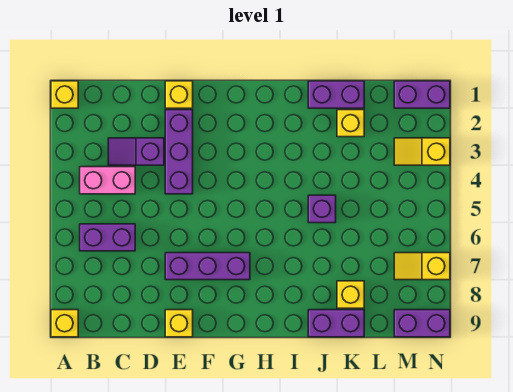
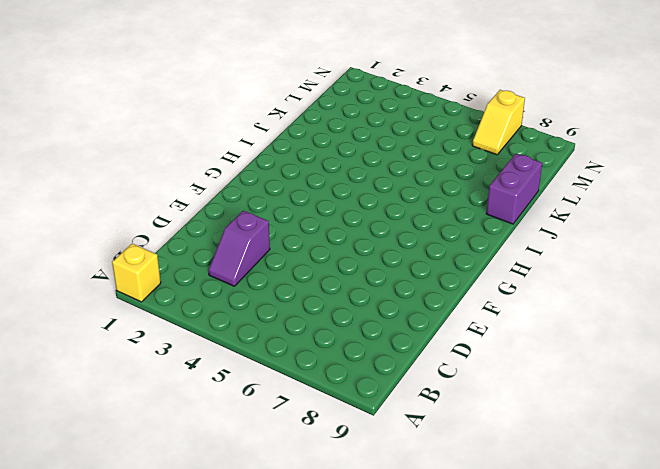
none -> yellow 1x1 brick [51,310,78,337]
none -> pink 1x2 brick [80,167,135,194]
none -> purple 1x2 brick [80,224,135,251]

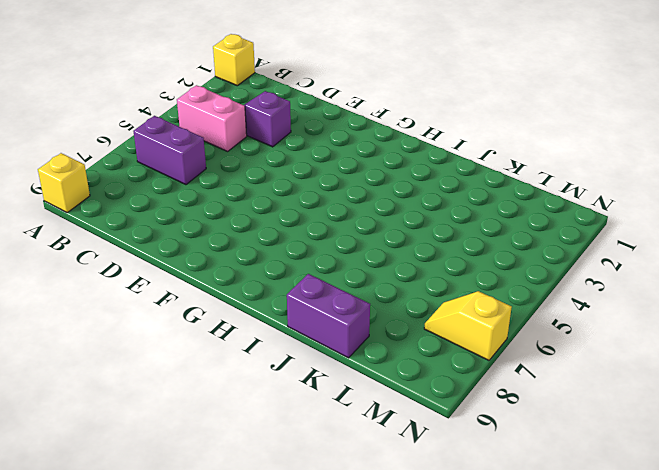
none -> yellow 1x1 brick [165,81,193,108]
none -> purple 1x3 brick [165,110,193,194]
none -> purple 1x3 brick [165,253,250,280]

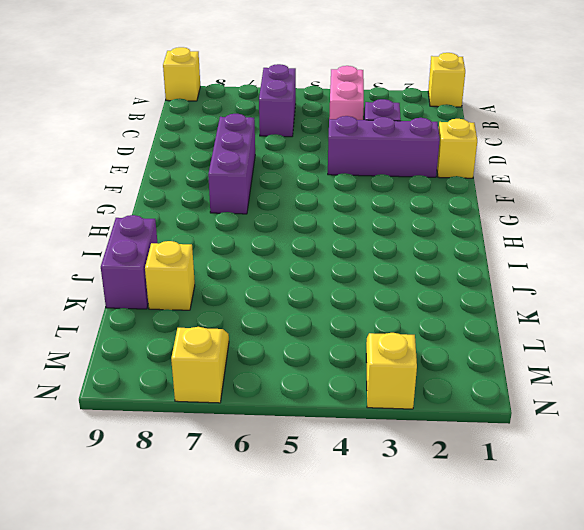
none -> yellow 1x1 brick [165,310,193,337]
none -> purple 1x2 brick [308,81,364,108]
none -> purple 1x1 brick [308,195,336,223]

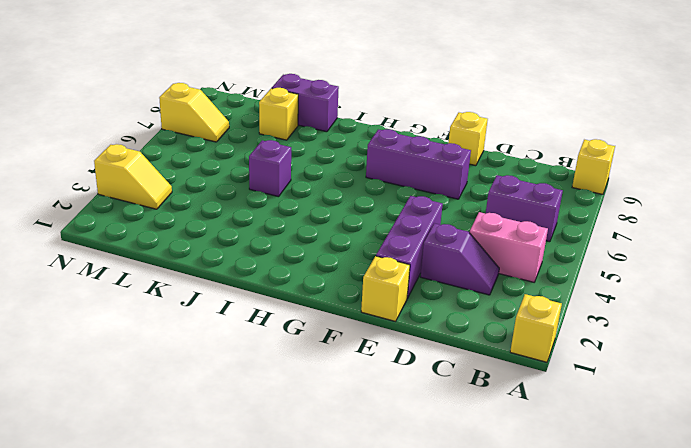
none -> purple 1x2 brick [308,81,364,108]
none -> yellow 1x1 brick [337,110,364,137]
none -> purple 1x2 brick [394,81,450,108]

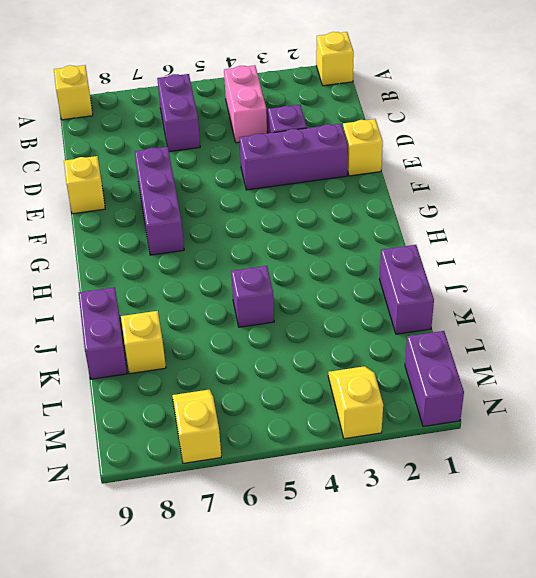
none -> yellow 1x1 brick [337,110,364,137]
none -> purple 1x2 brick [394,310,450,337]

